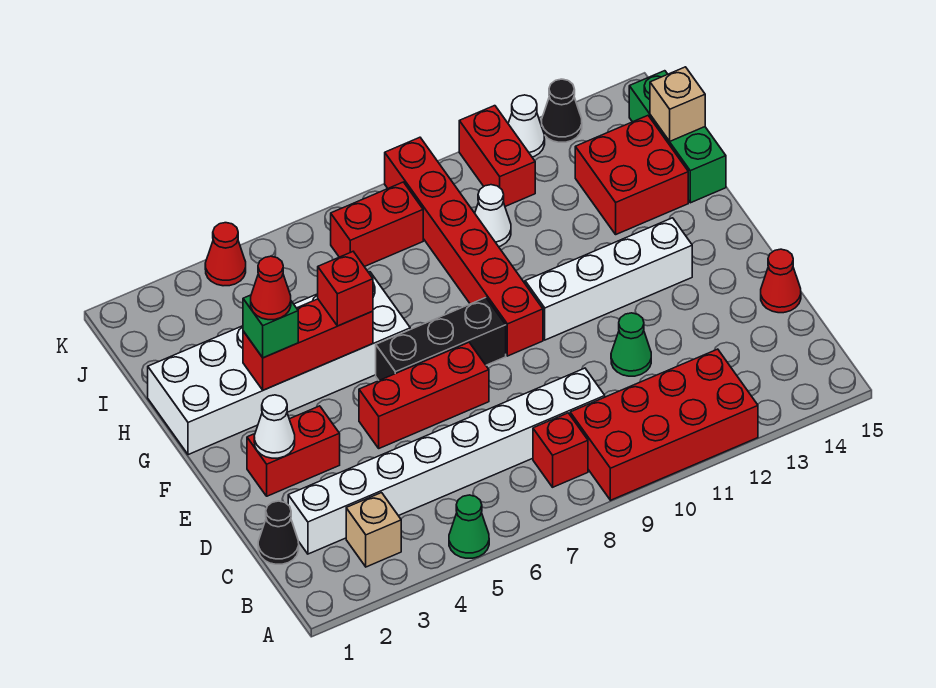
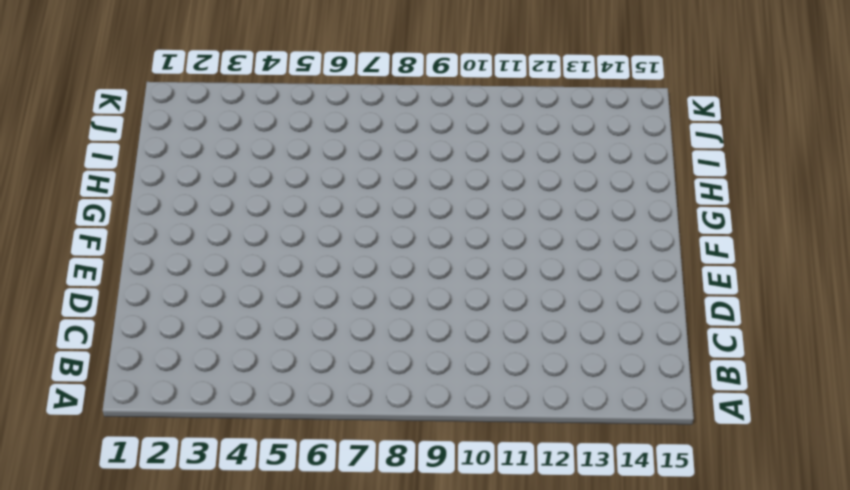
none -> green 1x1 cone [449,495,489,558]
none -> red 2x4 brick [570,349,758,500]
none -> tan 1x1 brick [346,493,401,567]

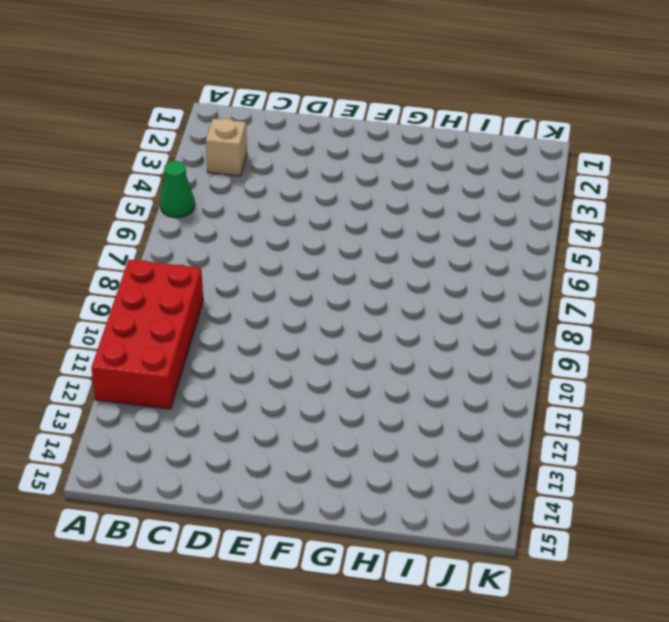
none -> red 1x1 brick [533,413,588,487]
none -> black 1x1 cone [258,501,299,564]
none -> white 1x8 brick [288,368,605,554]

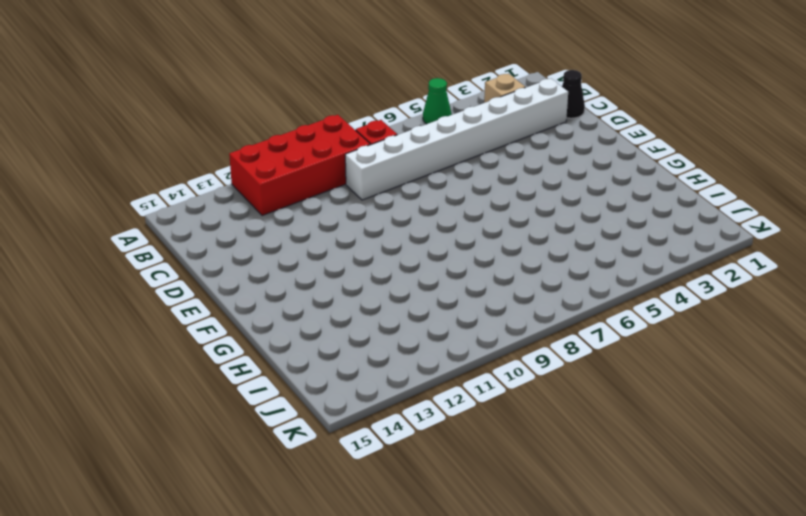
none -> green 1x1 cone [611,313,651,376]
none -> red 1x1 cone [761,249,801,313]
none -> red 1x2 brick [247,406,340,496]

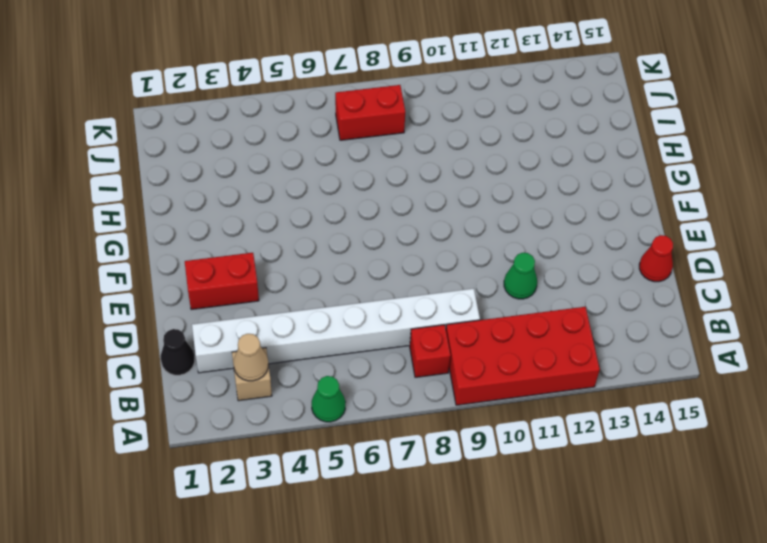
tan 1x1 cone [233,334,268,381] -> none
none -> red 1x3 brick [359,342,489,448]
none -> black 1x3 brick [376,298,506,380]
none -> red 1x6 brick [385,137,543,356]

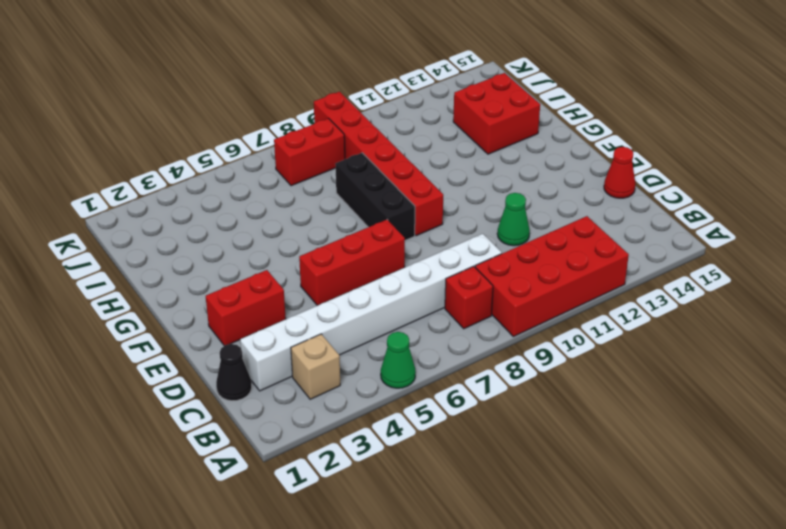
black 1x3 brick [335,153,415,240] -> black 1x3 brick turned to [376,298,506,380]
none -> white 1x4 brick [525,218,692,340]
none -> white 2x6 brick [148,272,410,455]
none -> green 1x3 brick [629,71,726,203]

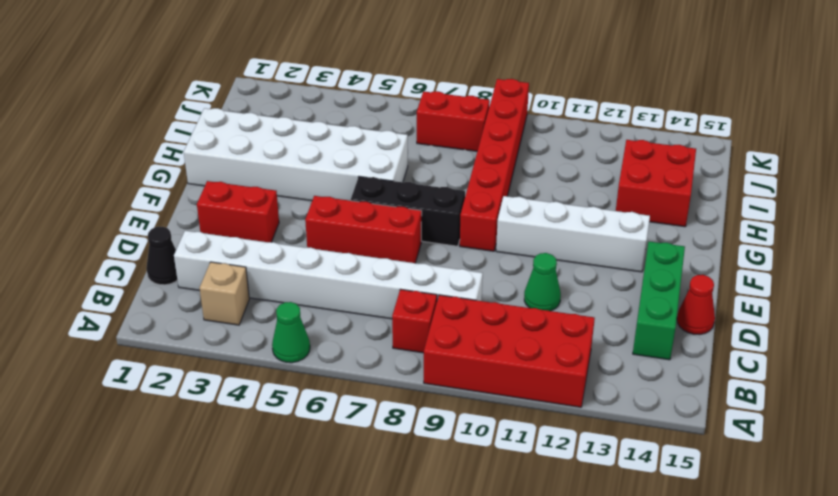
green 1x3 brick [633,242,685,360] -> green 1x3 brick moved to [629,71,726,203]
none -> white 1x1 cone [475,185,511,247]
none -> red 1x2 brick [459,106,535,206]
none -> red 1x1 cone [205,223,246,286]

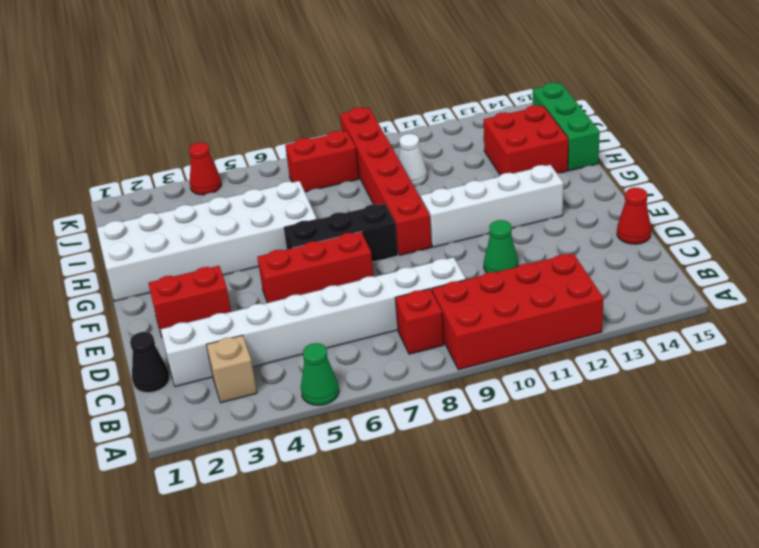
none -> red 1x2 brick [459,106,535,206]
none -> white 1x1 cone [508,95,545,157]
none -> black 1x1 cone [542,79,582,142]

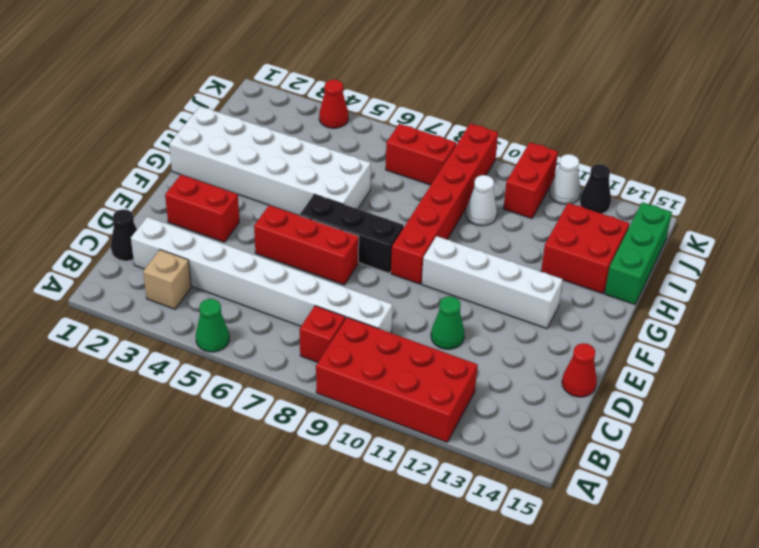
none -> white 1x1 cone [254,395,295,458]
none -> red 1x3 brick [243,299,373,390]
none -> tan 1x1 brick [650,67,705,141]

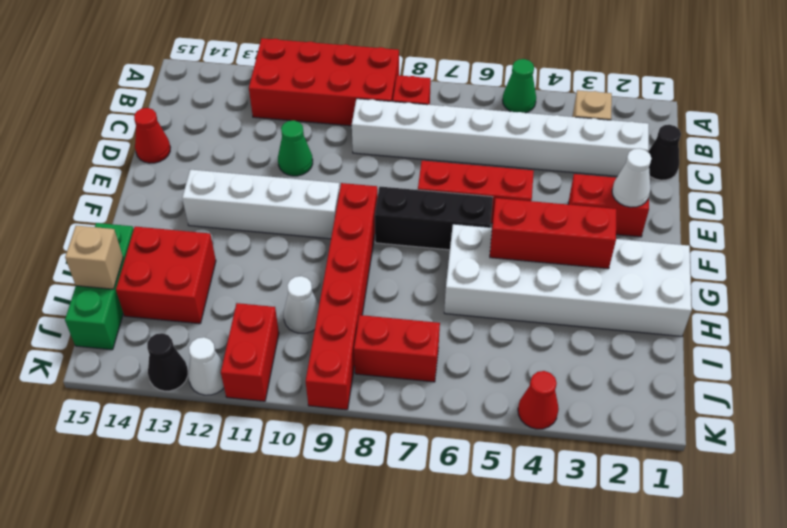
none -> green 1x1 brick [243,295,298,358]
none -> red 1x1 brick [318,252,373,326]
none -> red 1x1 cone [251,256,291,320]

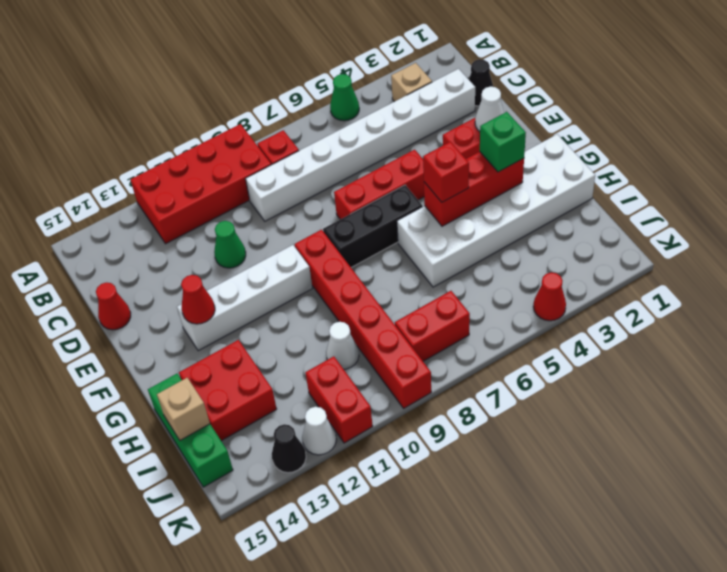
red 1x1 cone [181,275,215,324] -> red 1x1 cone moved to [251,256,291,320]

